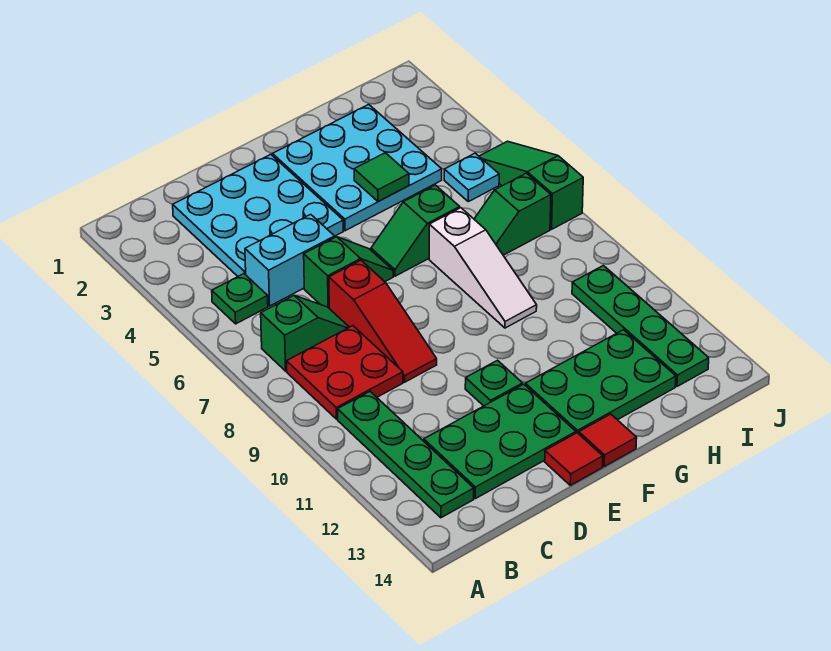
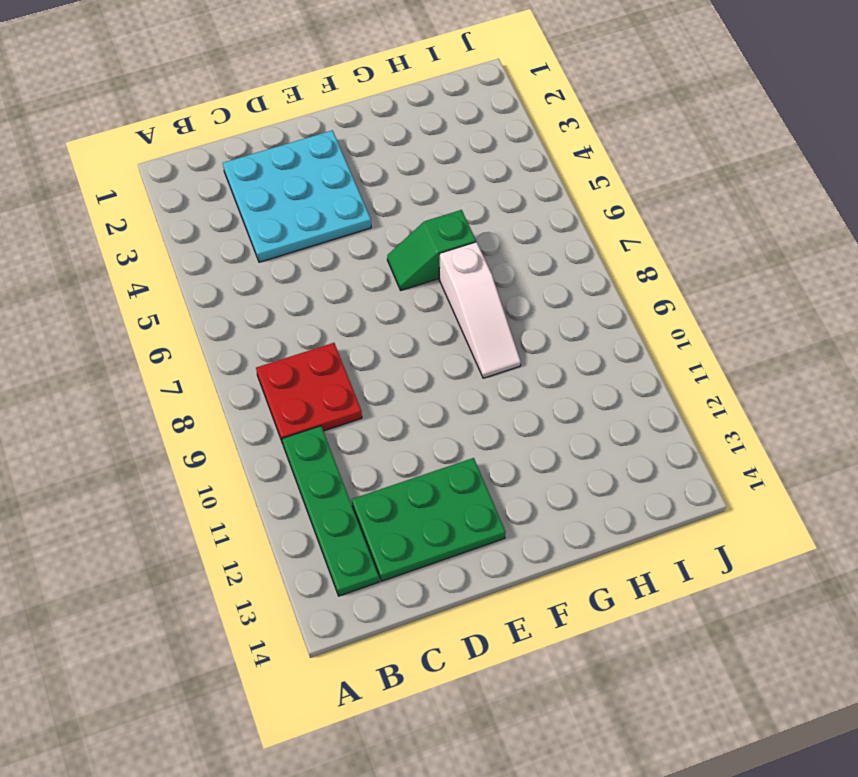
none -> green 1x1 plate [212,274,268,324]
none -> green 1x2 slope [261,296,349,371]
none -> cyan 1x2 brick [245,214,335,306]

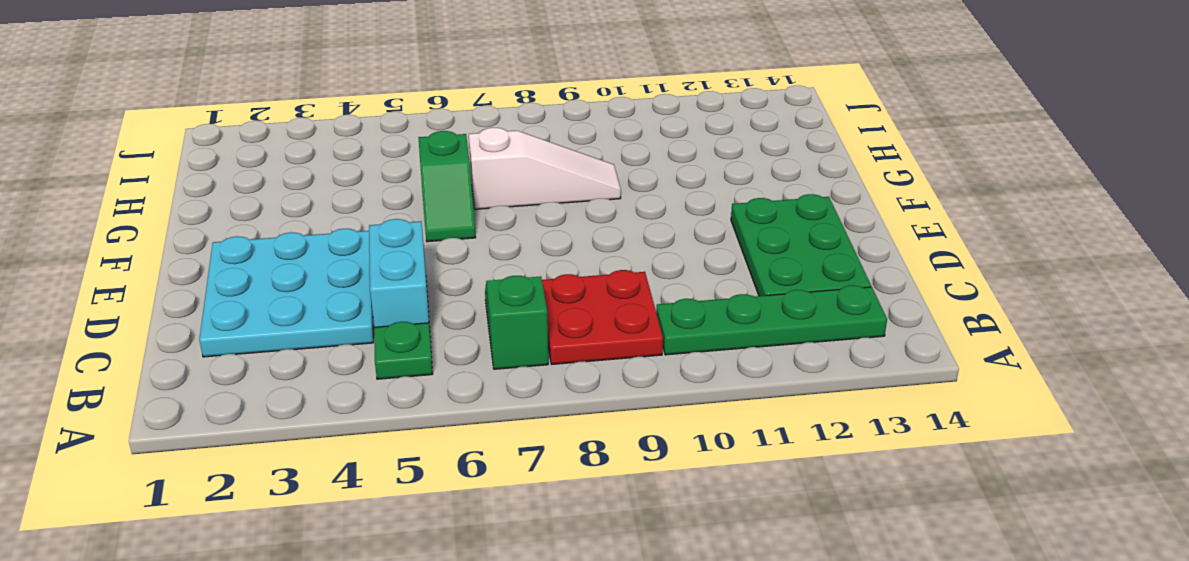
none -> green 1x2 slope [304,237,393,308]
none -> red 1x3 slope [329,260,437,382]
none -> green 1x1 plate [465,360,523,406]

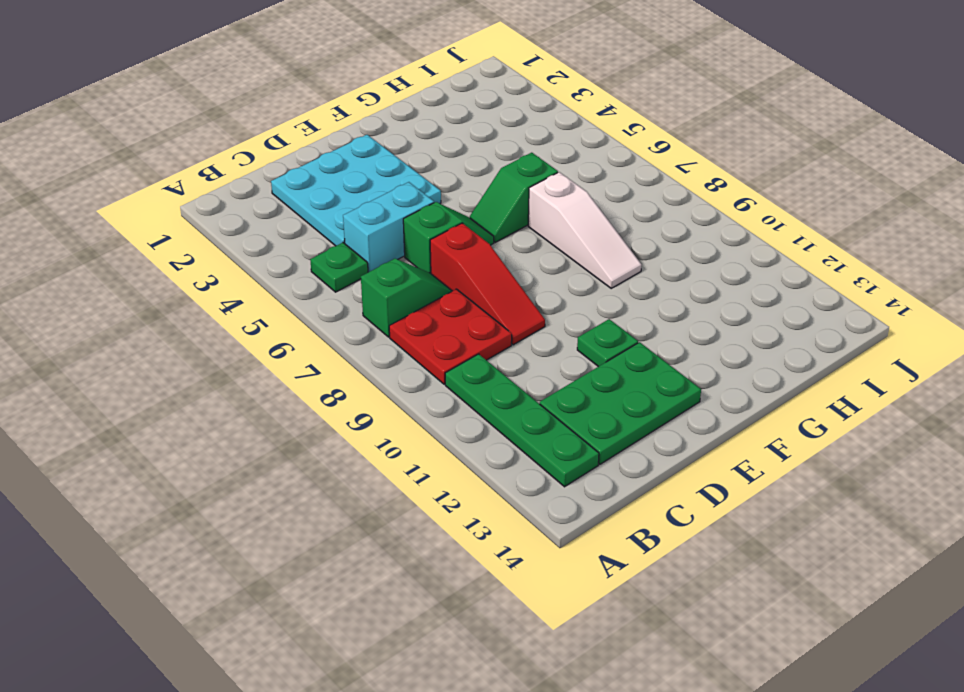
none -> red 1x1 tile [545,433,603,485]
none -> cyan 3x3 plate [272,104,442,231]
none -> green 2x3 plate [525,330,676,434]

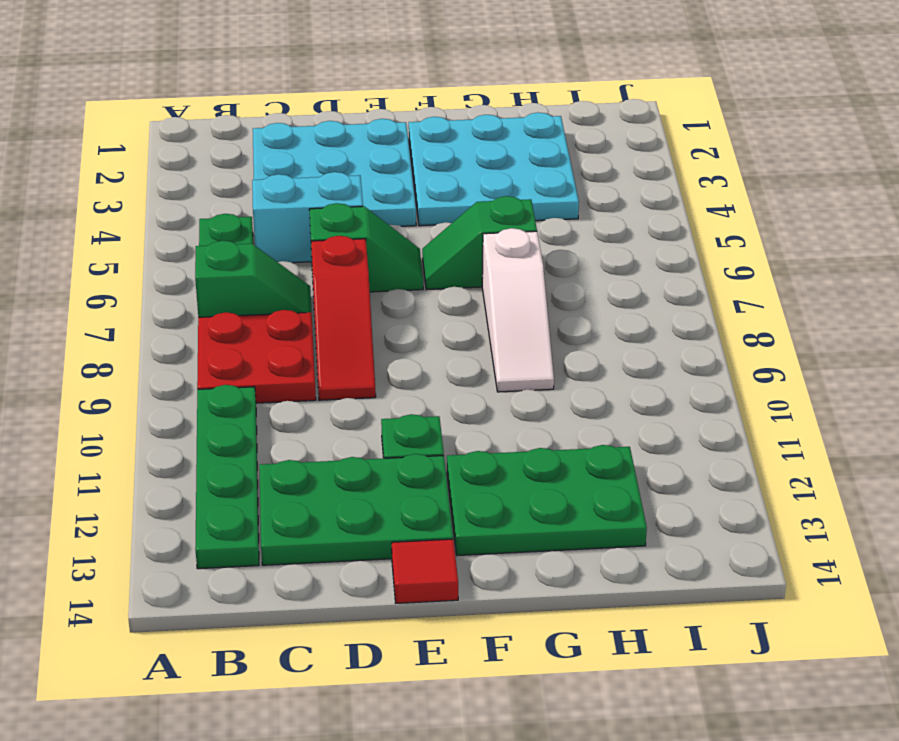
none -> red 1x1 tile [579,414,637,467]
none -> green 1x2 slope [474,173,551,255]
none -> cyan 1x1 plate [444,153,499,202]

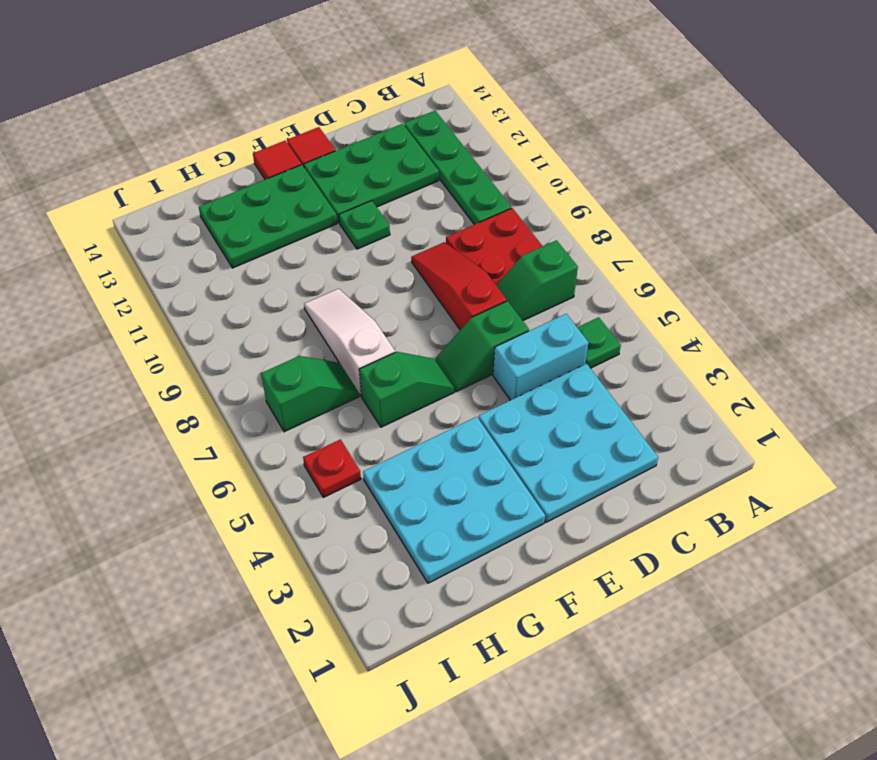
red 1x1 plate [303,439,361,497] -> cyan 1x1 plate [444,153,499,202]
none -> green 1x4 plate [572,266,709,386]
none -> green 1x3 slope [479,141,583,229]
none -> green 1x1 tile [354,153,409,202]

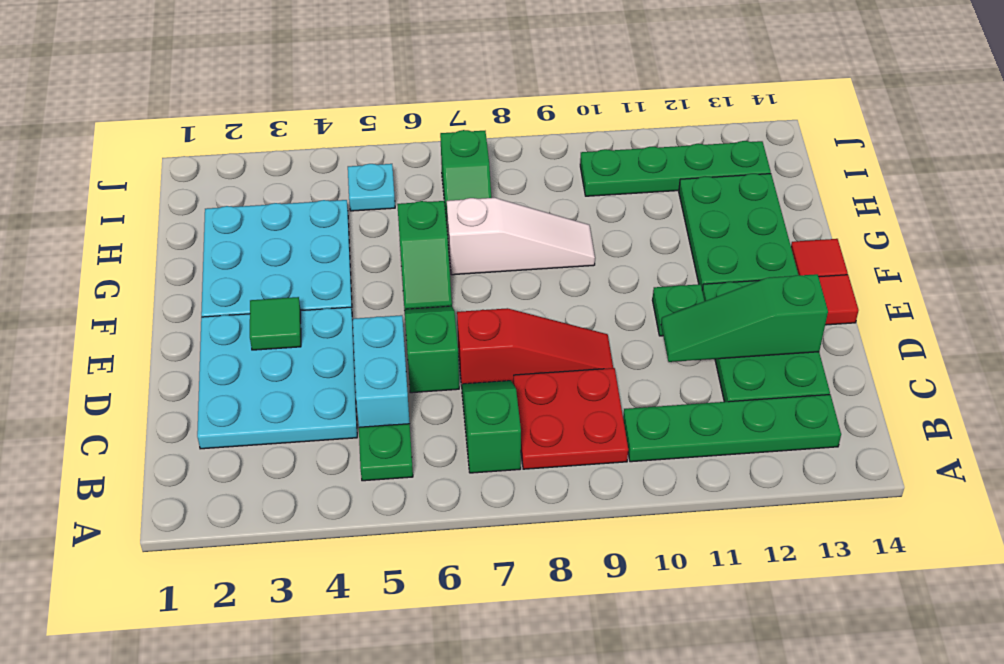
green 1x3 slope [661,274,828,362] -> green 1x3 slope moved to [479,141,583,229]
green 1x1 tile [250,297,301,350] -> green 1x1 tile moved to [354,153,409,202]

